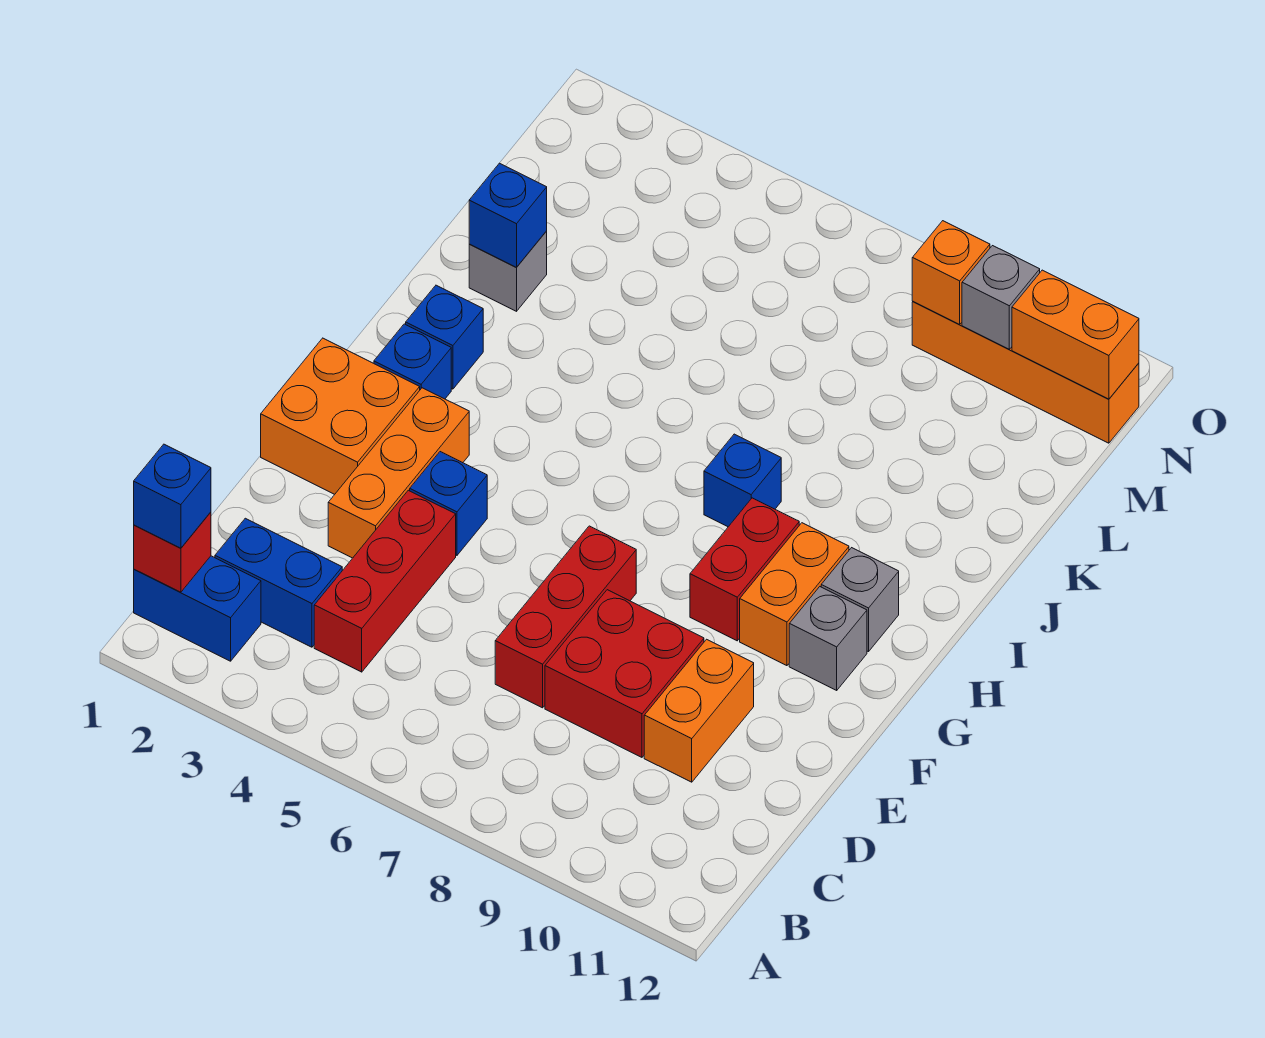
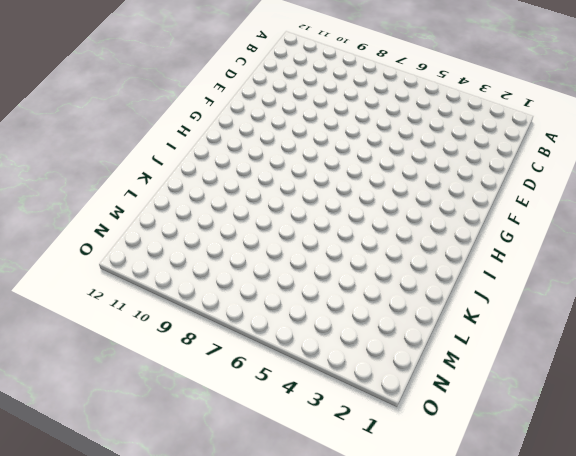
none -> blue 1x2 brick [134,556,261,661]
none -> blue 1x2 brick [215,518,342,647]
none -> red 1x3 brick [314,490,456,672]

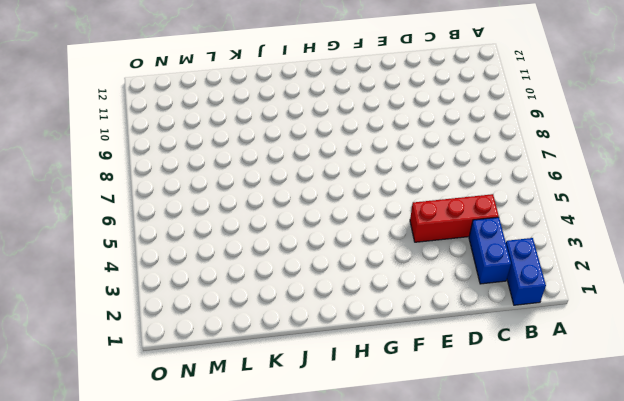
none -> red 1x3 brick [495,526,636,708]
none -> red 2x2 brick [545,590,704,757]
none -> orange 1x2 brick [644,639,754,782]

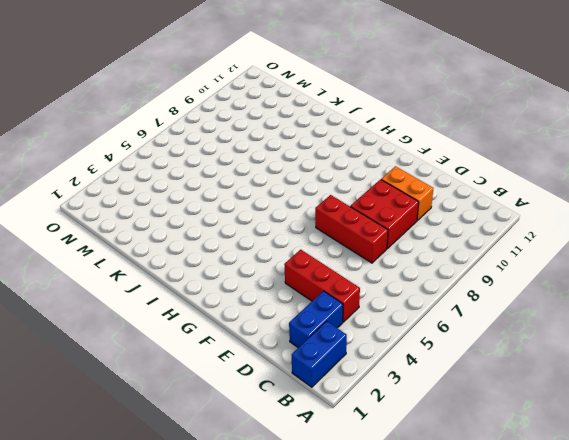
none -> orange 1x3 brick [328,388,469,558]
none -> orange 2x2 brick [261,338,420,494]
none -> blue 1x1 brick [410,452,487,555]

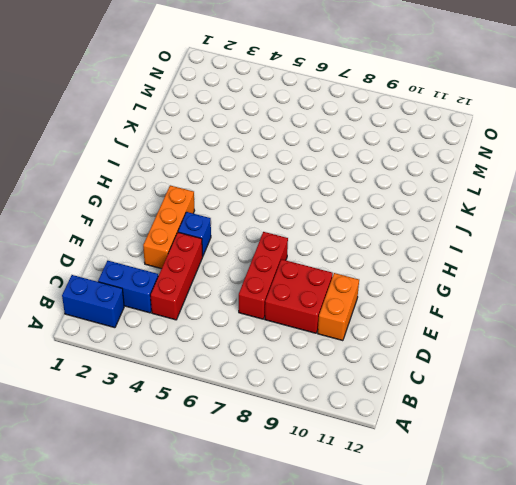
none -> orange 2x2 brick [261,338,420,494]
none -> red 1x2 brick [690,498,799,641]
none -> orange 1x2 brick [740,523,849,666]

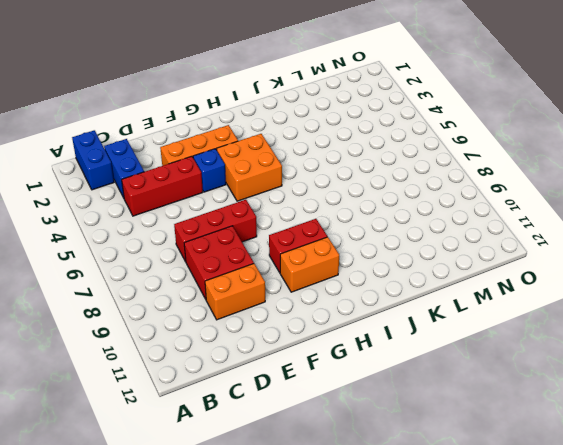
orange 2x2 brick [217,134,282,201] -> orange 2x2 brick moved to [261,338,420,494]
none -> grey 1x1 brick [789,587,867,690]
none -> blue 1x1 brick [374,324,451,399]
none -> grey 1x1 brick [821,548,899,652]

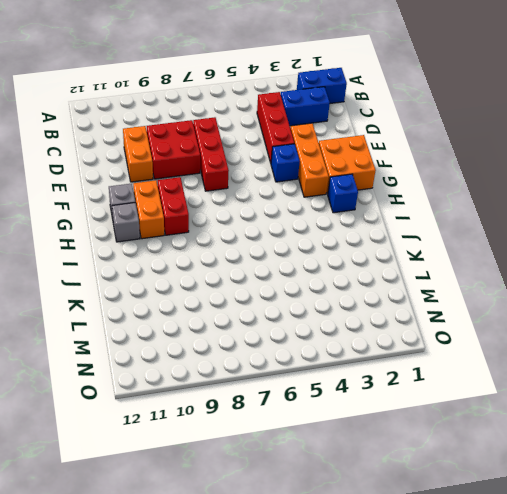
none -> blue 1x1 brick [406,285,483,389]
none -> blue 1x1 brick [704,434,781,527]
none -> grey 1x1 brick [469,231,547,311]

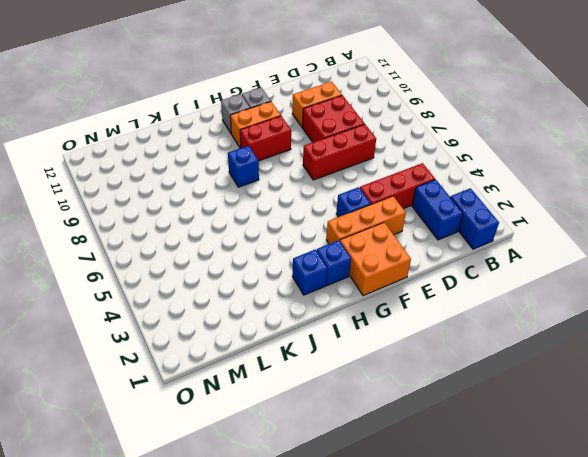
none -> grey 1x1 brick [469,231,547,311]
none -> orange 1x4 brick [912,302,1139,443]
none -> red 1x1 brick [134,512,211,592]

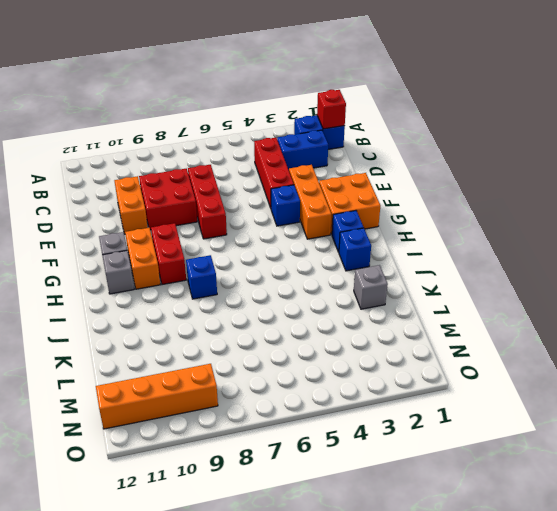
none -> blue 1x1 brick [469,163,547,267]
none -> orange 1x1 brick [912,221,990,324]
none -> grey 1x1 brick [962,246,1040,349]

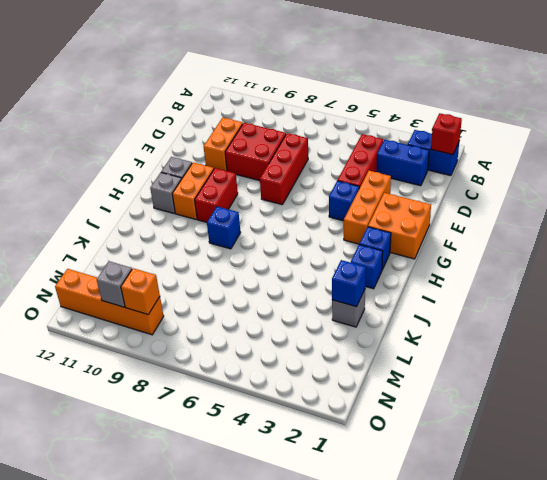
none -> orange 1x2 brick [1012,270,1139,399]
none -> blue 1x1 brick [134,444,211,548]

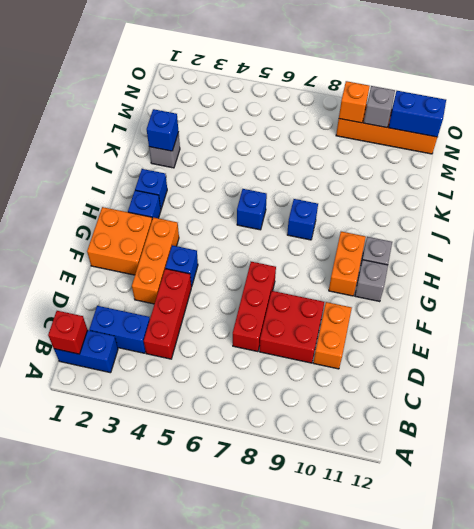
blue 1x1 brick [237,189,267,230] -> blue 1x1 brick moved to [134,444,211,548]
blue 1x2 brick [389,91,446,137] -> orange 1x2 brick [1012,270,1139,399]
none -> red 1x2 brick [690,498,799,641]

